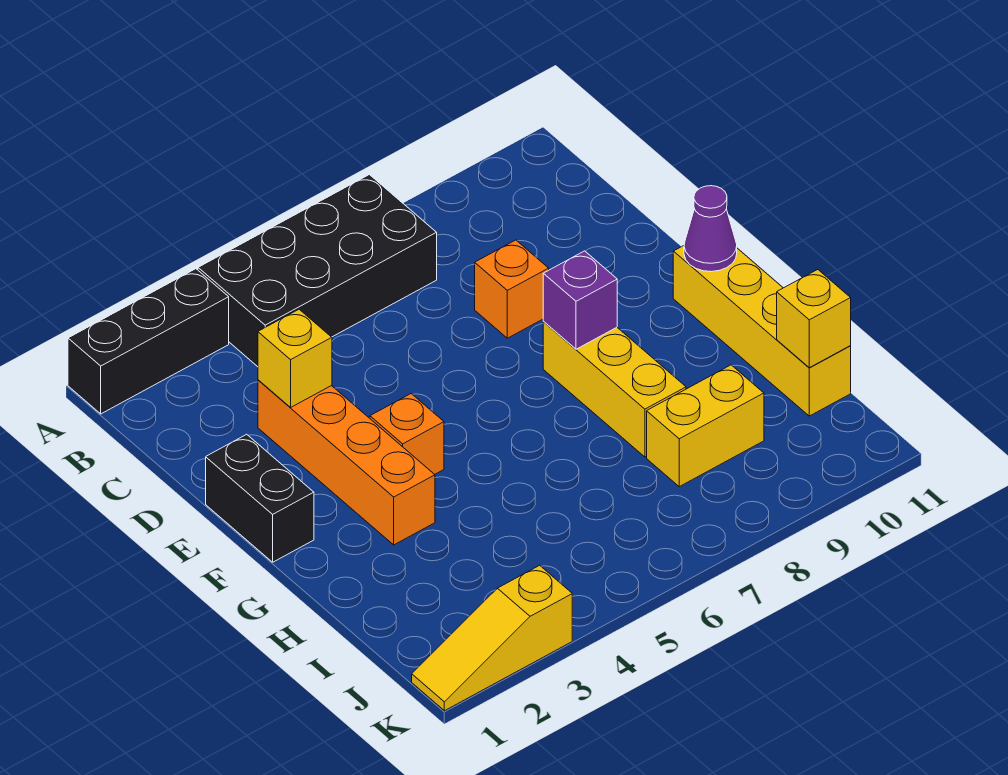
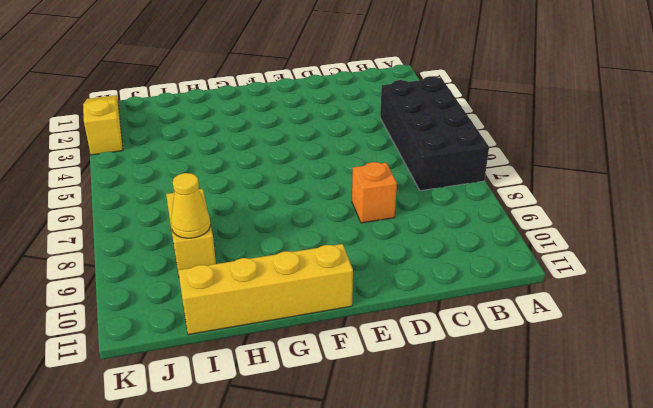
yellow 1x1 cone [171,173,210,238] -> none
none -> black 1x3 brick [68,269,229,414]
none -> orange 1x4 brick [258,380,435,545]
none -> black 1x2 brick [206,434,314,562]

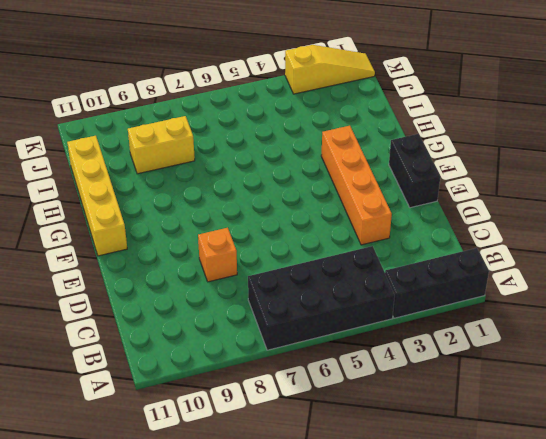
none -> orange 1x1 brick [370,394,444,474]
none -> yellow 1x3 brick [543,322,686,457]
none -> yellow 1x1 brick [258,309,332,407]

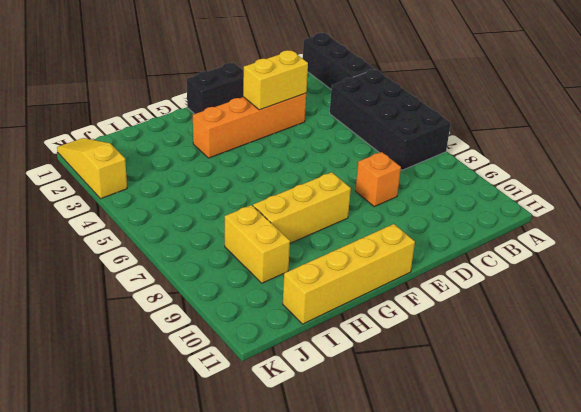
yellow 1x2 brick [243,50,308,110] -> yellow 1x1 brick [258,309,332,407]
none -> orange 1x1 brick [370,394,444,474]
none -> purple 1x1 brick [543,251,617,349]
none -> purple 1x1 cone [684,186,737,272]

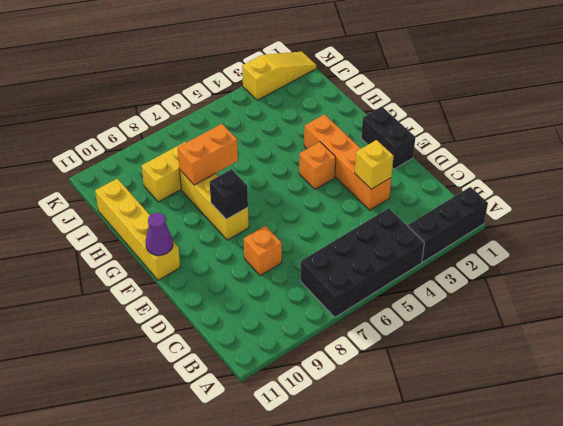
black 1x1 brick [210,169,248,219] -> purple 1x1 brick [543,251,617,349]
orange 1x2 brick [178,124,238,185] -> none
none -> yellow 1x1 brick [777,270,851,368]

